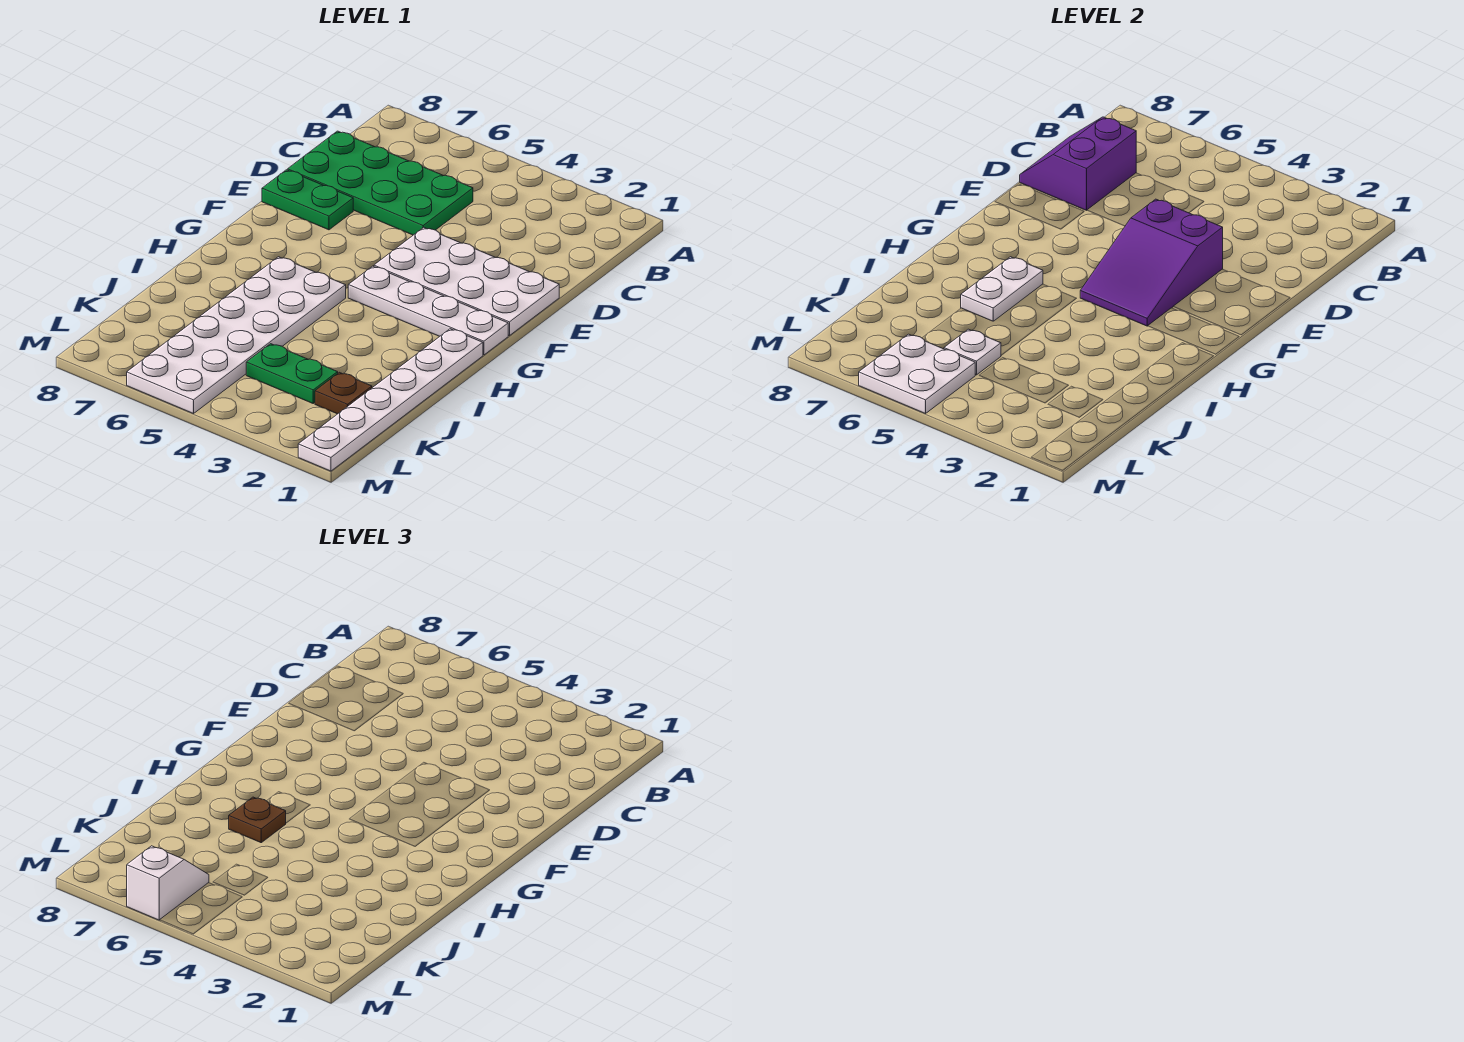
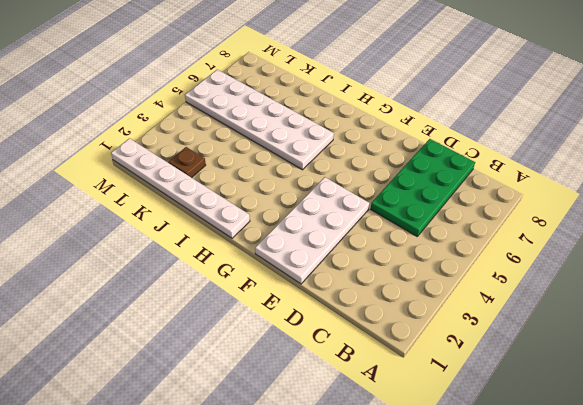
none -> green 1x2 plate [262,170,353,230]
none -> white 1x4 plate [348,266,508,355]
none -> green 1x2 plate [246,344,338,403]

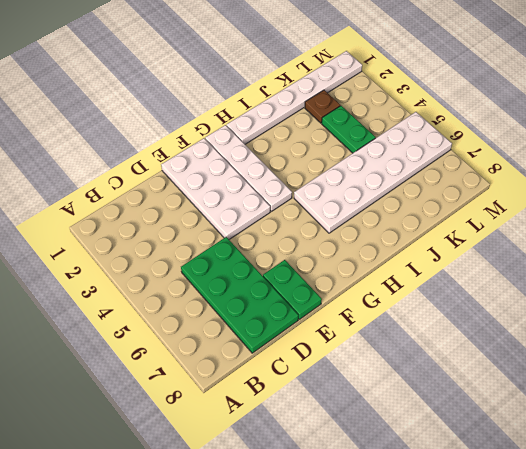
none -> purple 2x2 slope [1020,117,1136,210]
none -> purple 2x3 slope [1080,199,1223,326]
none -> white 1x2 plate [961,257,1043,321]

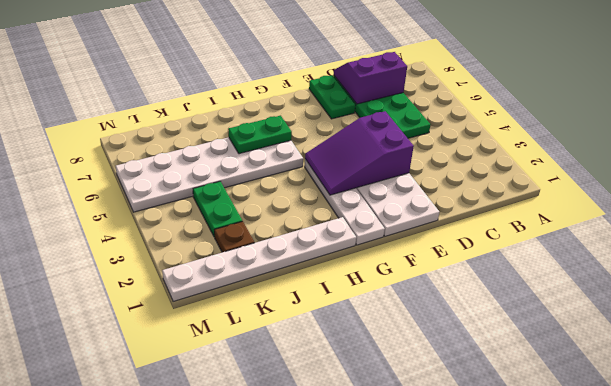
green 1x2 plate [228,116,292,154] -> white 1x2 plate [961,257,1043,321]
none -> white 1x1 plate [944,329,1001,375]
none -> white 2x2 plate [859,334,975,414]
none -> brown 1x1 plate [229,797,286,843]

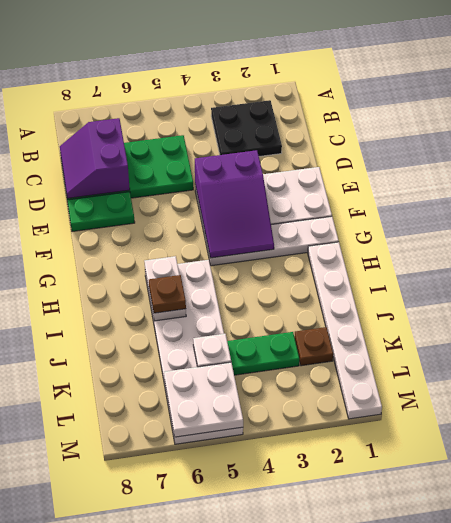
black 2x2 plate [211,100,282,156] -> none
none -> white 1x2 slope [127,846,209,920]

